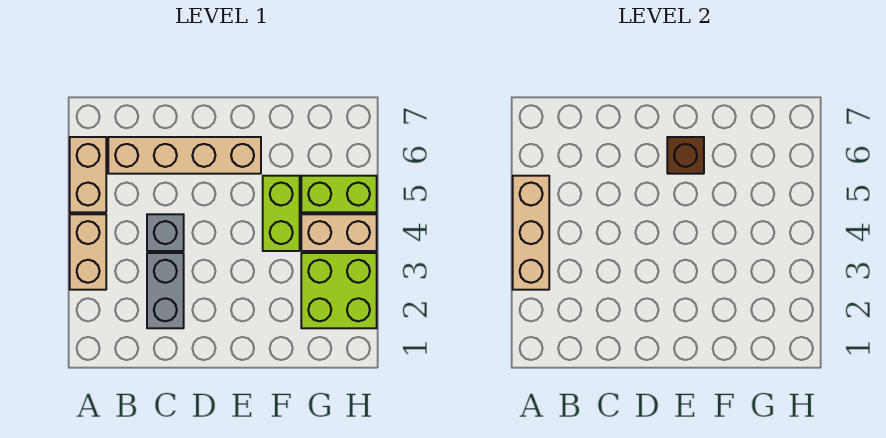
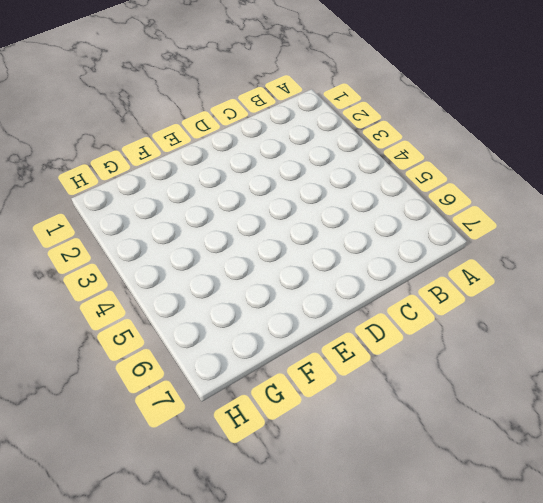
none -> tan 1x2 brick [70,214,106,290]
none -> tan 1x2 brick [70,137,106,212]

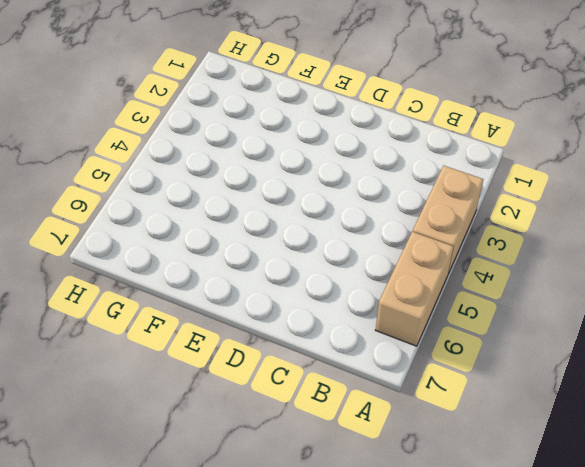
none -> tan 1x4 brick [108,137,261,174]
none -> grey 1x2 brick [147,253,184,328]

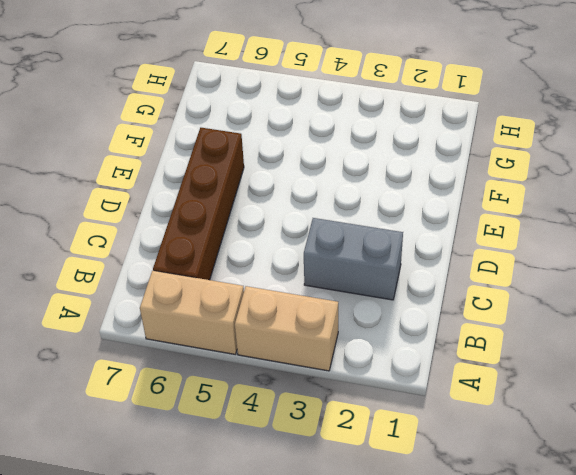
brown 1x4 brick [153,128,244,280] -> tan 1x4 brick [108,137,261,174]
none -> grey 1x1 brick [147,214,184,251]
none -> lime 1x2 brick [263,176,300,251]

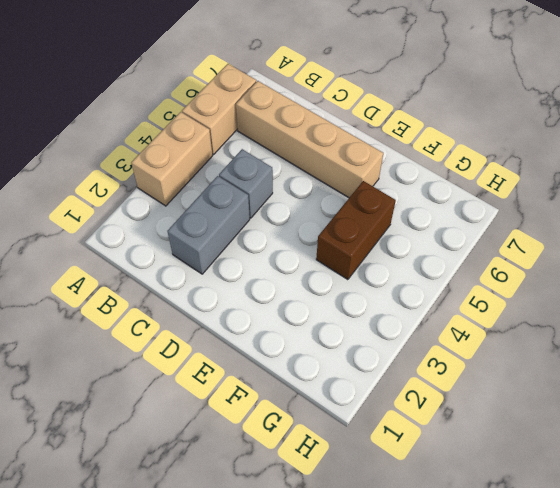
brown 1x2 brick [316,181,396,280] -> lime 1x2 brick [263,176,300,251]
none -> lime 2x2 brick [301,253,377,328]
none -> tan 1x2 brick [301,214,377,251]

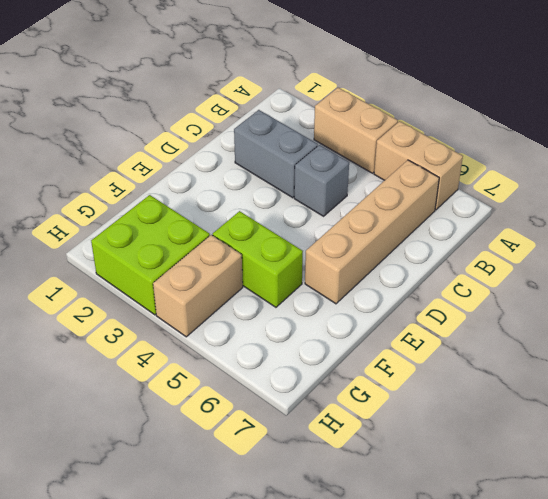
none -> lime 1x2 brick [301,176,377,212]
none -> tan 1x3 brick [513,176,549,290]

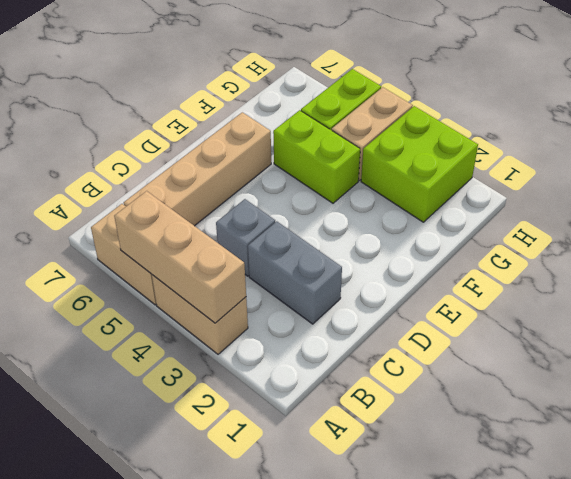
none -> brown 1x1 brick [667,137,704,174]

